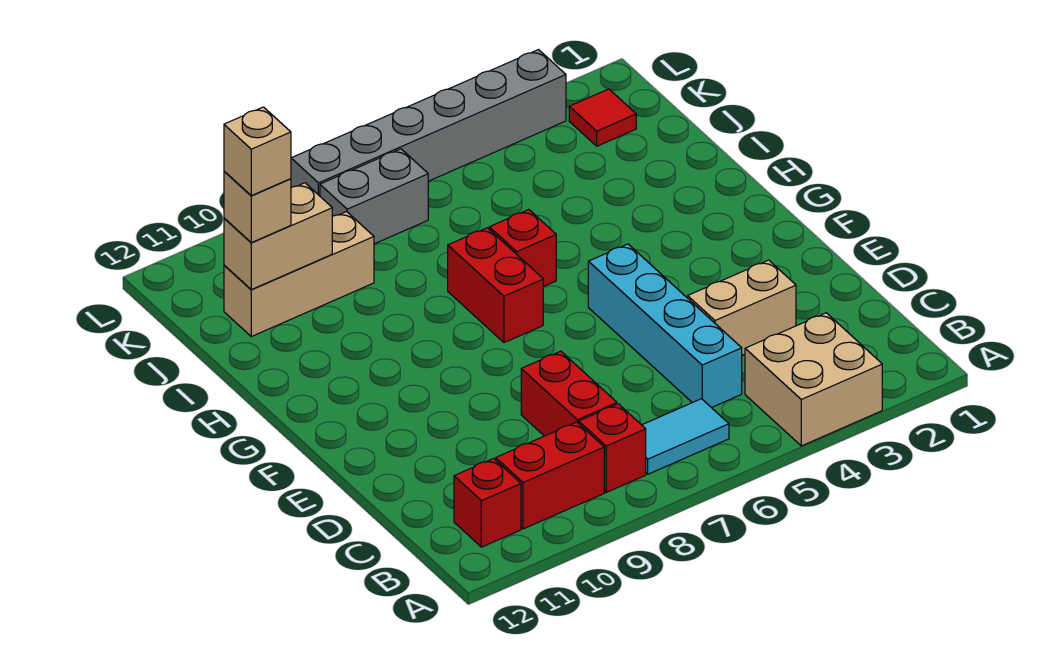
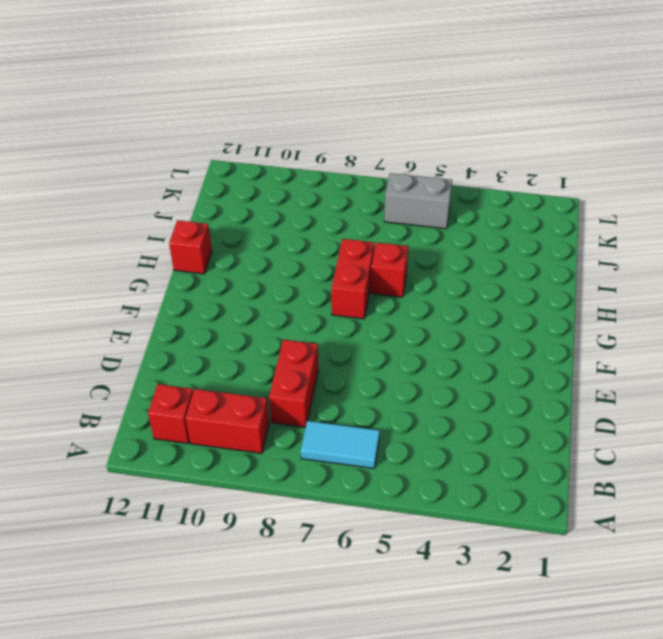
red 1x1 brick [169,220,212,274] -> red 1x1 brick moved to [579,404,646,492]
grey 1x2 brick [384,173,452,229] -> grey 1x2 brick moved to [320,149,428,244]
none -> tan 2x2 brick [745,313,882,446]
none -> cyan 1x4 brick [588,244,742,408]
none -> tan 1x2 brick [688,260,796,355]

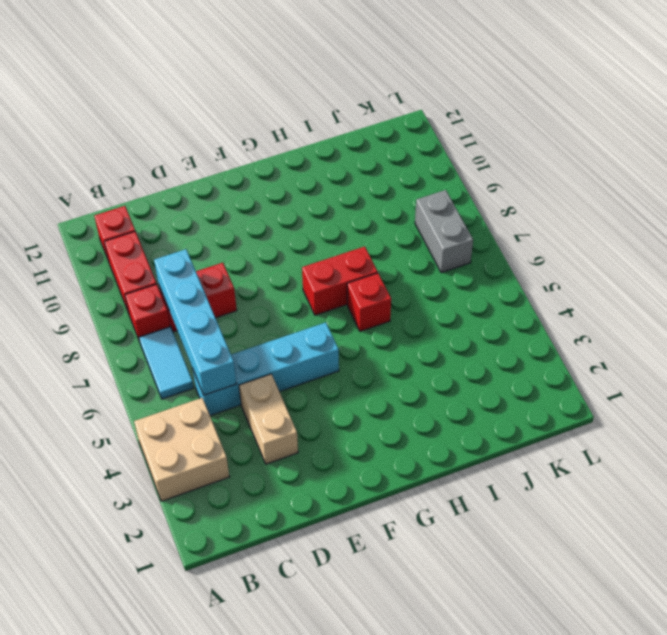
cyan 1x4 brick [154,249,237,395] -> none
none -> tan 1x3 brick [224,212,374,336]
none -> red 1x1 tile [569,89,636,146]
none -> grey 1x6 brick [291,50,566,196]

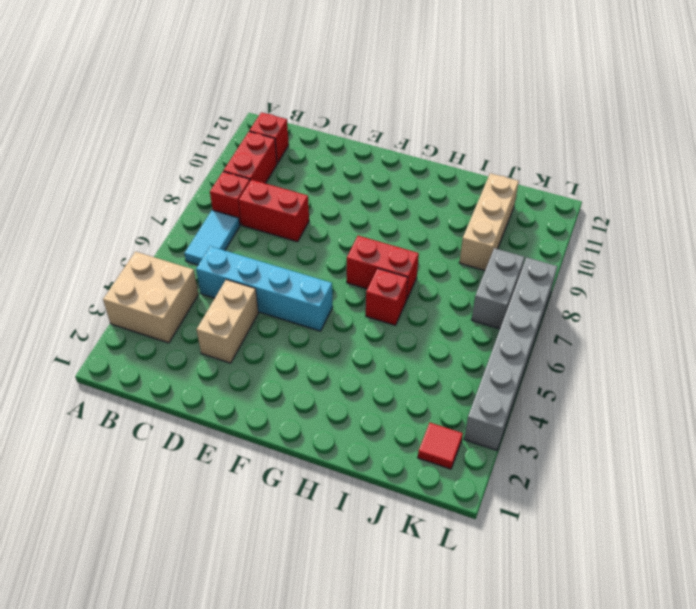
none -> tan 1x2 brick [224,183,332,290]
none -> tan 1x1 brick [224,171,291,243]
none -> tan 1x1 brick [224,107,291,196]

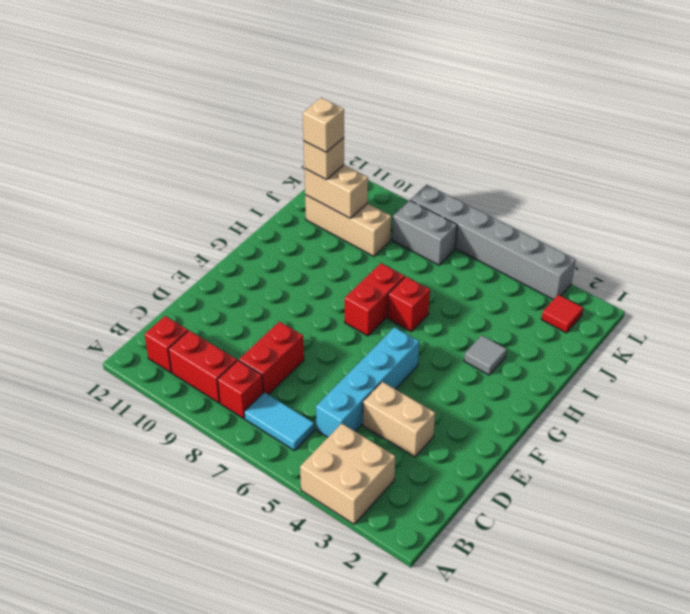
grey 1x1 tile [464,335,507,375] -> none

